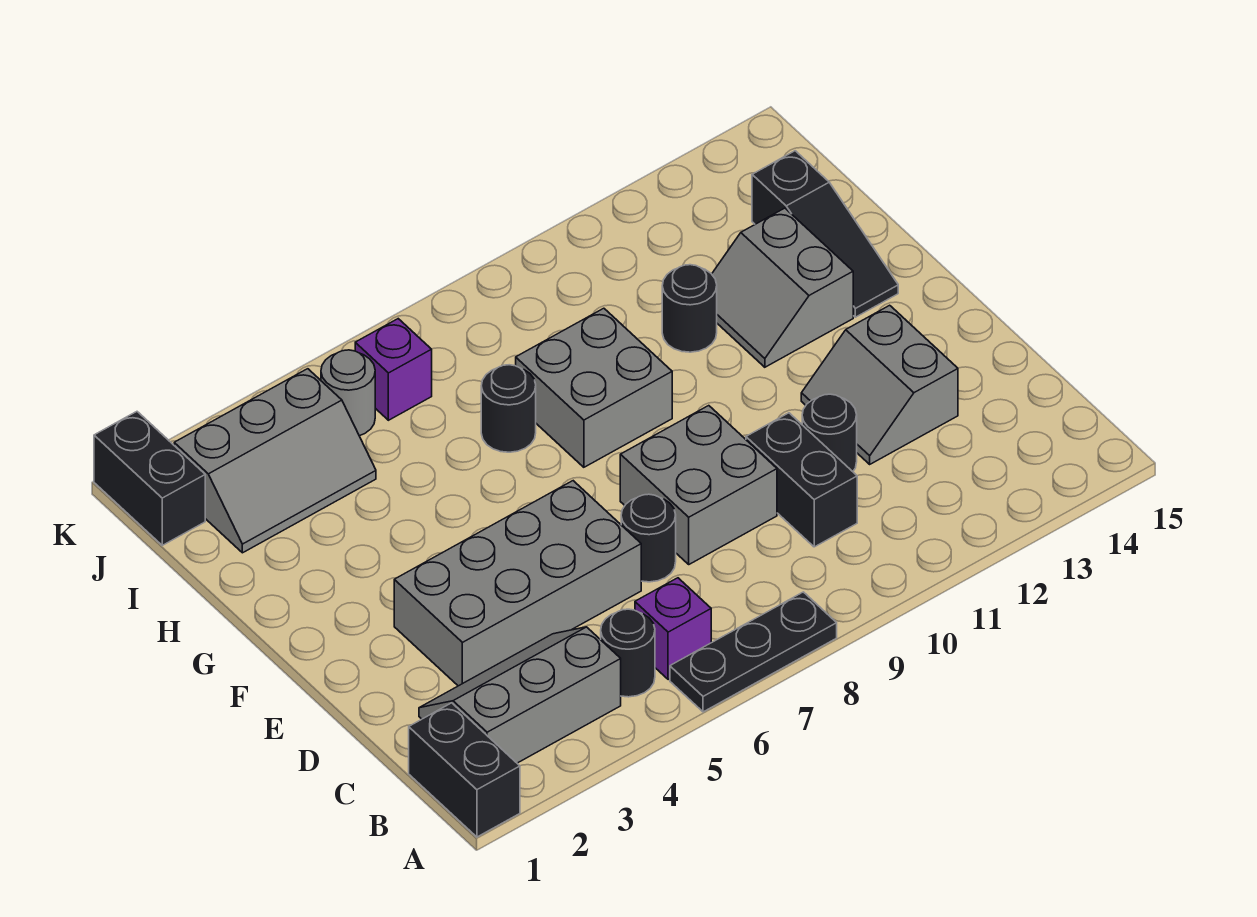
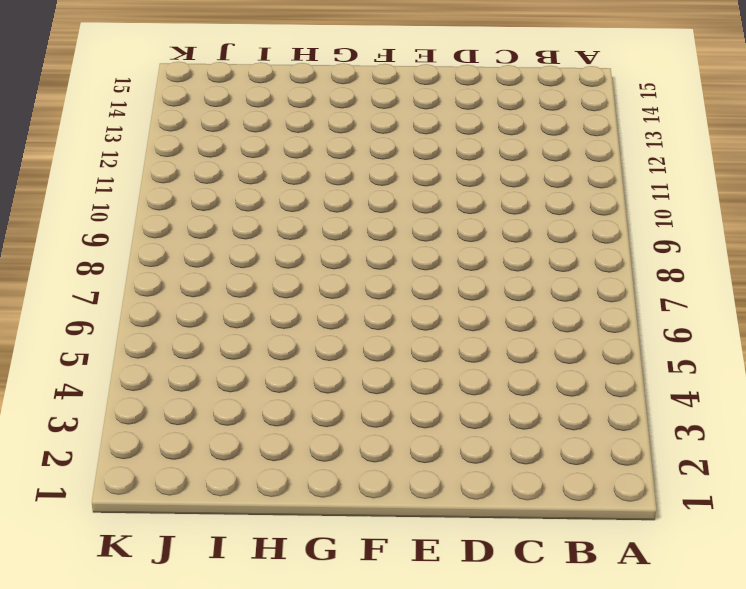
none -> black 1x2 brick [409,703,520,837]
none -> black 1x3 plate [670,592,837,712]
none -> grey 2x3 slope [419,627,621,763]

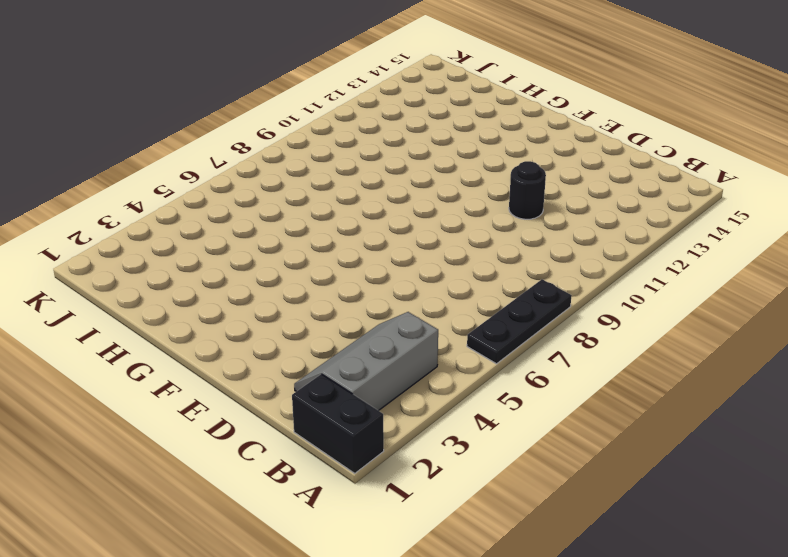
none -> black 1x1 round brick [601,609,655,697]
none -> purple 1x1 brick [635,578,711,680]
none -> black 1x2 brick [746,413,857,547]

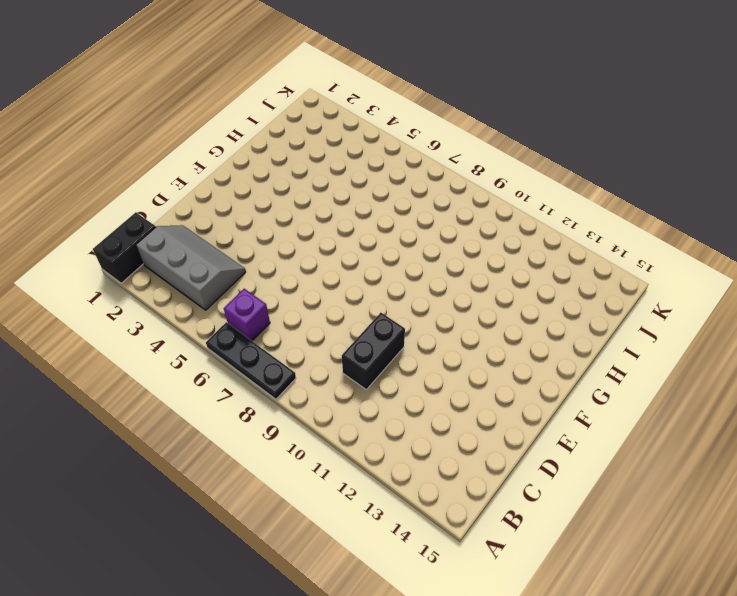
none -> black 1x1 round brick [601,609,655,697]
none -> grey 2x4 brick [394,481,641,686]
none -> black 1x1 round brick [621,494,676,582]

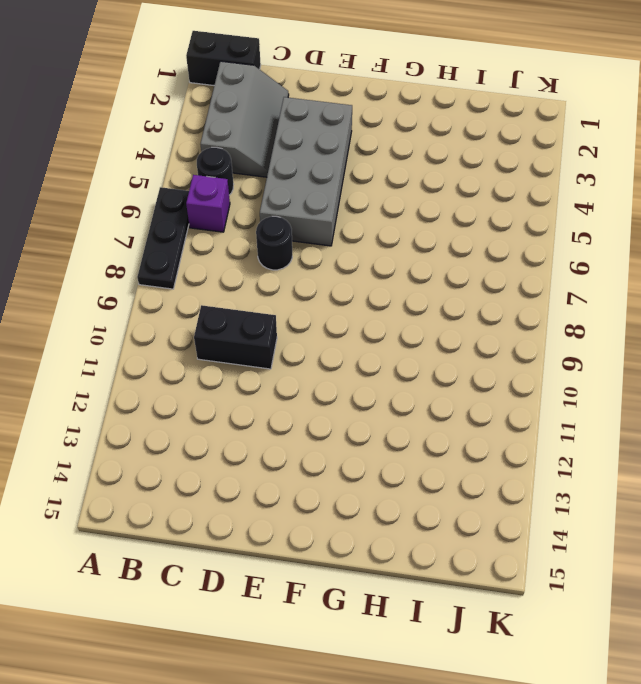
none -> grey 2x2 brick [620,406,777,564]
none -> black 1x1 round brick [802,394,857,472]
none -> grey 2x2 slope [801,305,958,464]

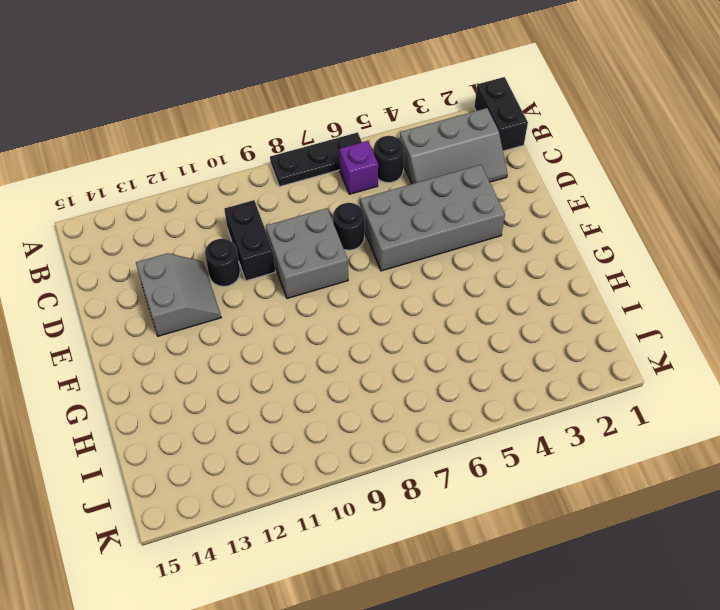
none -> grey 2x2 brick [516,308,672,467]
none -> grey 2x2 slope [712,208,853,367]
none -> black 1x3 slope [752,151,898,317]

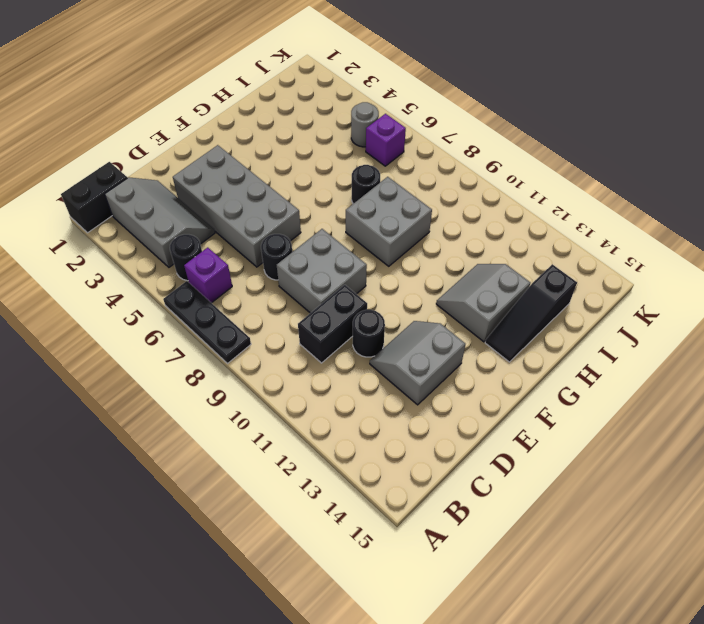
none -> black 1x1 round brick [662,265,717,352]
none -> grey 2x3 slope [174,369,376,553]
none -> black 1x2 brick [94,412,205,545]

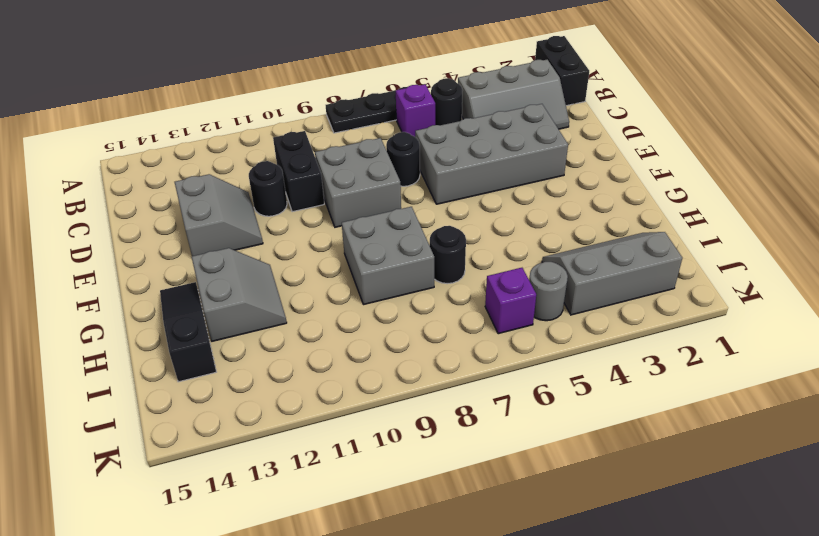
none -> black 1x1 round brick [662,265,717,352]
none -> black 1x2 brick [94,412,205,545]

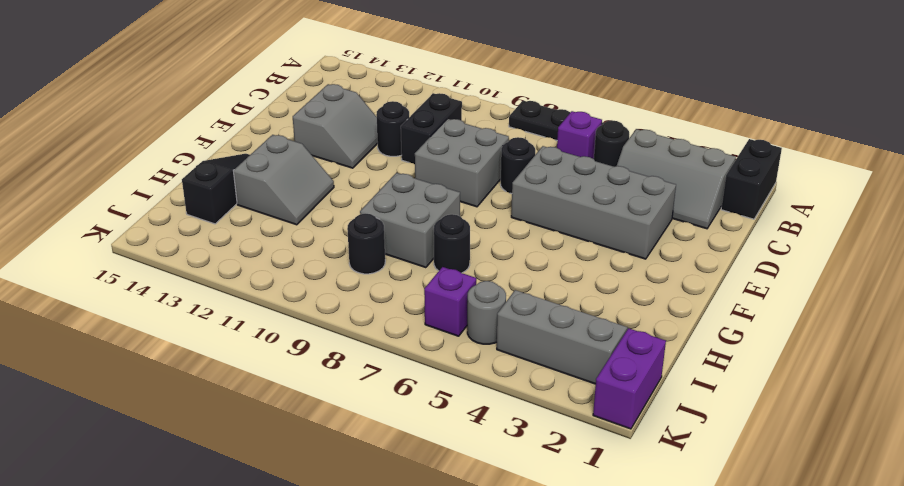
black 1x1 round brick [347,214,385,274] -> black 1x1 round brick moved to [662,265,717,352]
purple 1x2 brick [593,328,666,429] -> black 1x2 brick [94,412,205,545]

